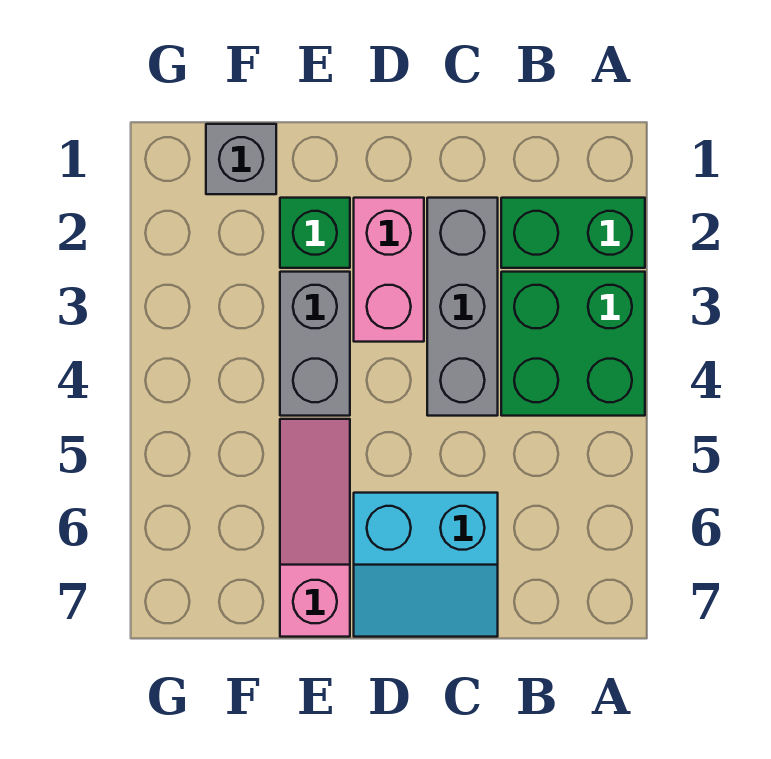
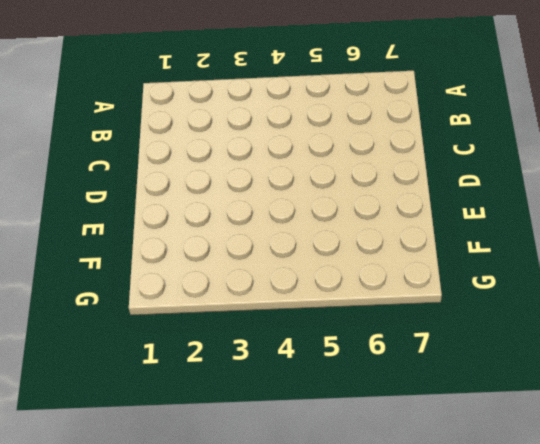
none -> green 1x2 brick [501,198,645,268]
none -> green 2x2 brick [501,272,645,416]

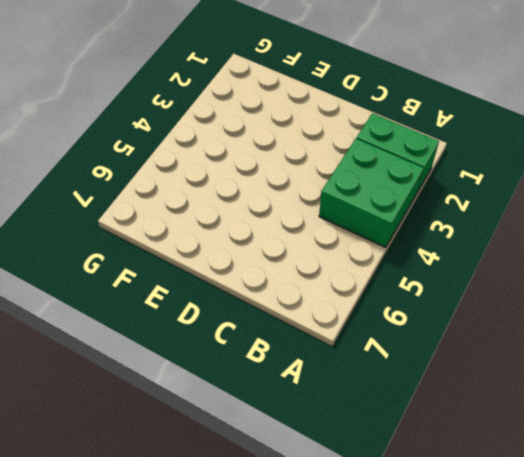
none -> grey 1x3 brick [427,198,498,416]
none -> cyan 2x2 slope [354,493,498,637]

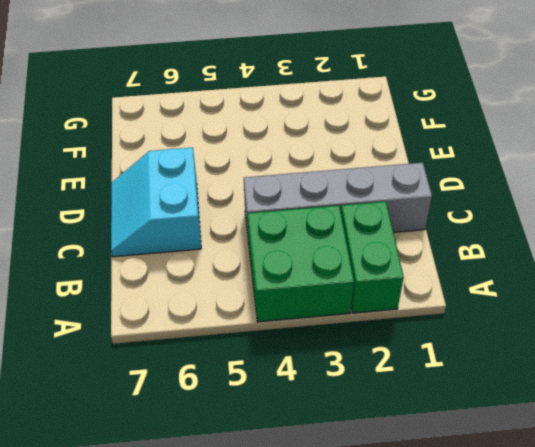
grey 1x4 brick [244,163,432,242] -> grey 1x3 brick [427,198,498,416]
none -> pink 1x2 brick [354,198,424,342]
none -> green 1x1 brick [280,198,350,268]

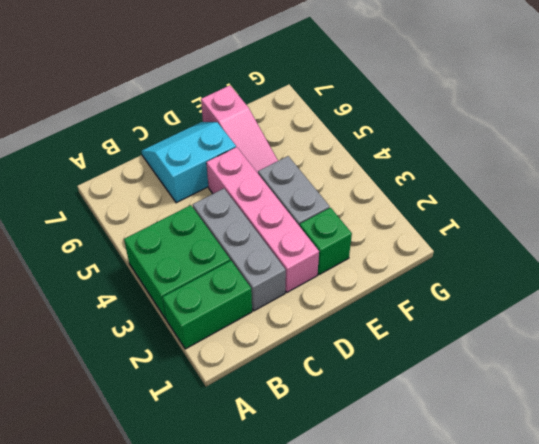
pink 1x4 brick [206,147,319,292] -> pink 1x2 brick [354,198,424,342]
none -> grey 1x1 brick [206,124,276,194]

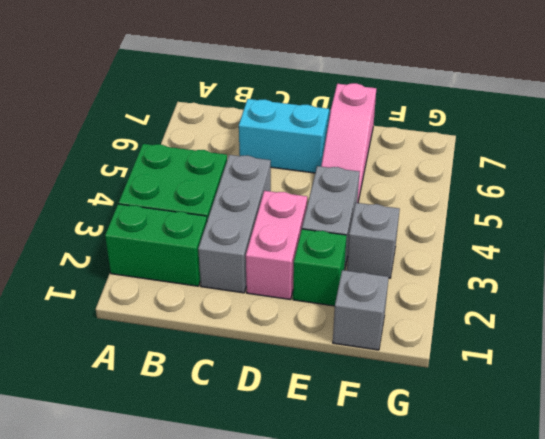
grey 1x1 brick [347,203,400,278] -> none

